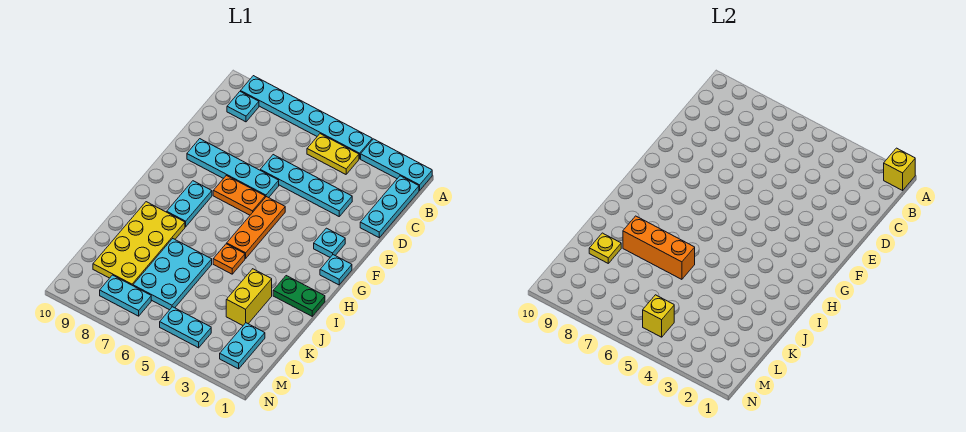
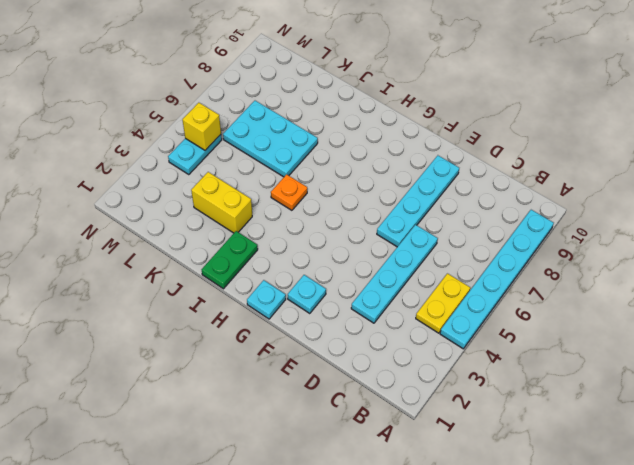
none -> cyan 1x3 plate [361,139,432,190]
none -> cyan 1x3 plate [360,176,419,238]
none -> cyan 1x1 plate [227,91,259,122]

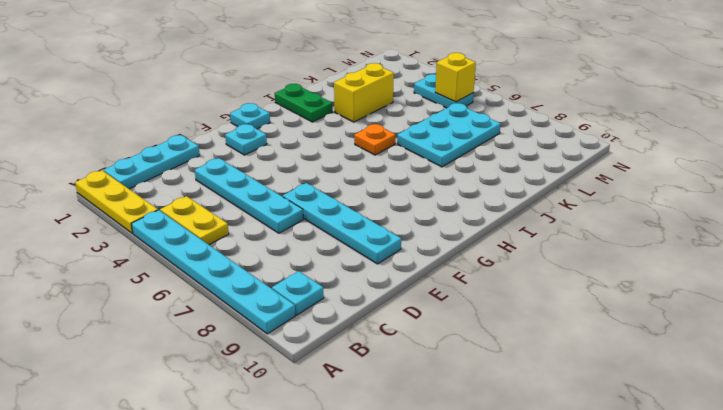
yellow 1x3 plate [75,170,158,233] -> cyan 1x3 plate [361,139,432,190]
none -> orange 1x3 plate [227,197,285,258]
none -> orange 1x2 plate [213,175,265,215]
none -> cyan 1x2 plate [167,181,212,227]

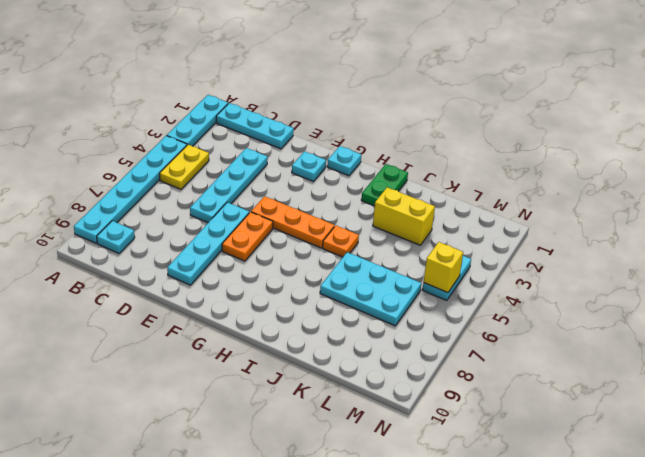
none -> cyan 1x2 plate [167,181,212,227]
none -> yellow 2x4 plate [93,202,185,286]
none -> cyan 1x2 plate [220,323,265,369]

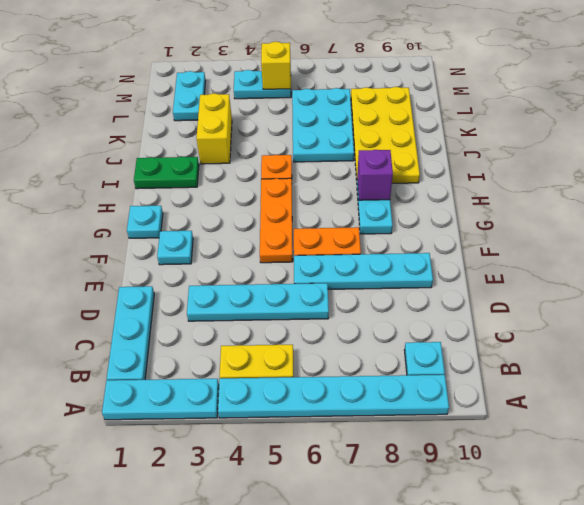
purple 1x1 brick [357,150,393,200] -> none
none -> cyan 1x2 plate [100,275,151,316]
none -> yellow 1x1 brick [884,148,915,190]
none -> orange 1x3 brick [623,216,695,279]

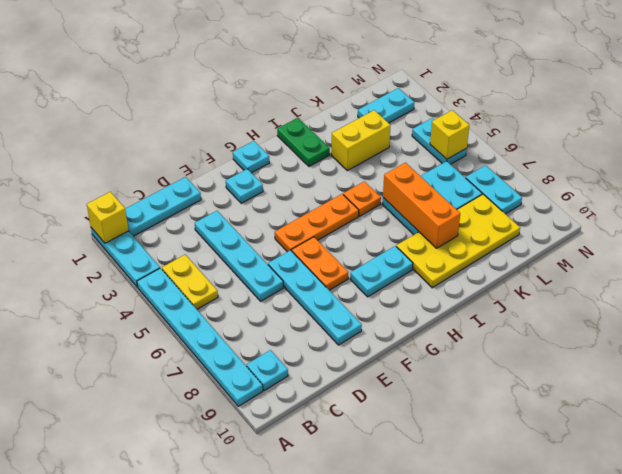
none -> yellow 1x1 plate [589,233,621,263]

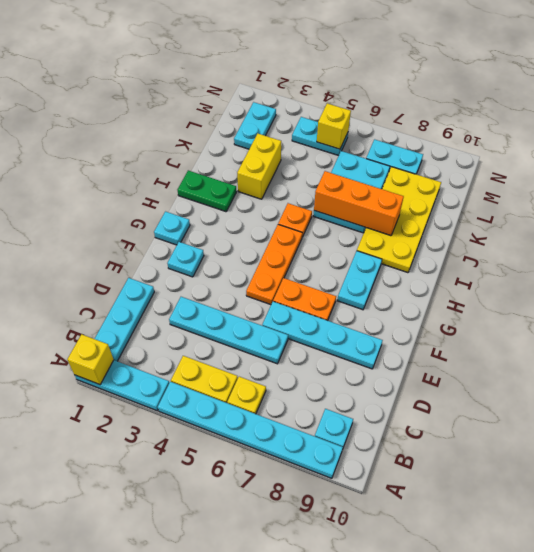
yellow 1x1 plate [227,377,266,414] -> yellow 1x1 plate moved to [589,233,621,263]

